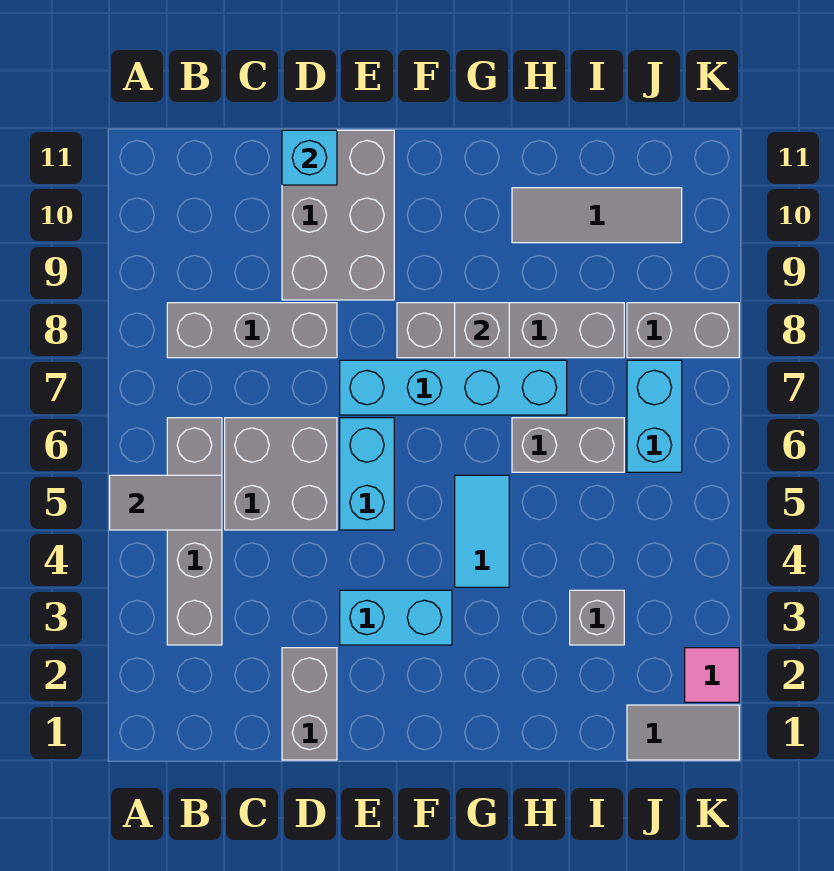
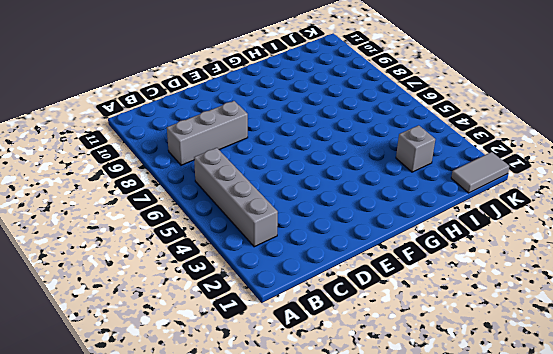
none -> grey 2x2 brick [225,418,337,530]
none -> grey 1x2 brick [282,648,337,760]
none -> grey 2x3 brick [282,130,394,300]

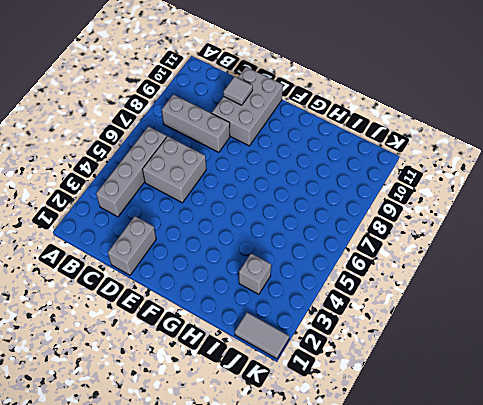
grey 1x1 tile [223,77,253,105] -> none
none -> cyan 1x2 brick [340,590,452,645]
none -> cyan 1x2 brick [340,418,394,530]
none -> cyan 1x4 brick [340,360,567,415]

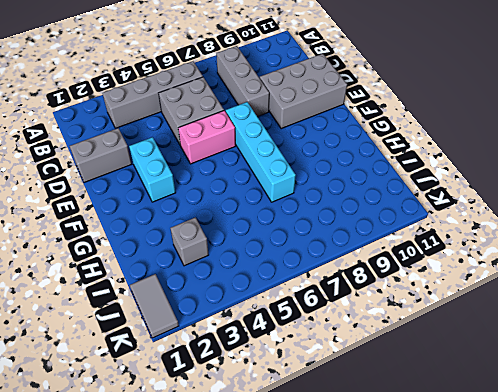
pink 1x2 brick [178,111,236,164] -> cyan 1x2 brick [340,418,394,530]
none -> grey 1x4 brick [397,303,624,358]
none -> cyan 1x2 tile [455,475,509,587]
none -> grey 1x2 brick [512,418,624,472]

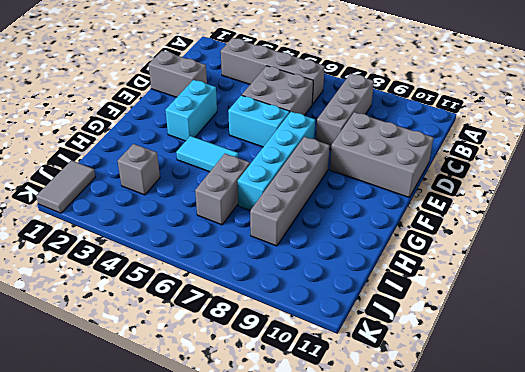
none -> grey 1x3 tile [512,188,682,243]
none -> cyan 1x2 brick [627,360,682,472]
none -> grey 1x2 brick [627,303,739,358]

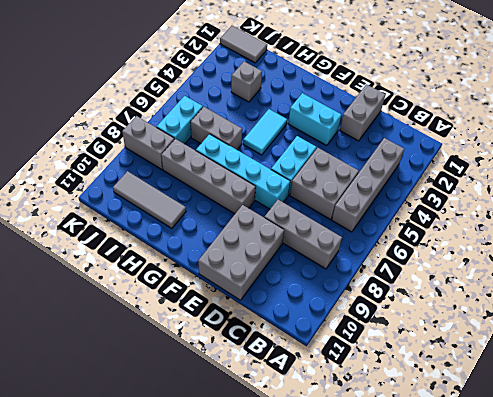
none -> pink 1x1 tile [685,648,739,702]
none -> grey 1x2 tile [110,475,222,530]
none -> cyan 1x1 brick [282,130,337,185]

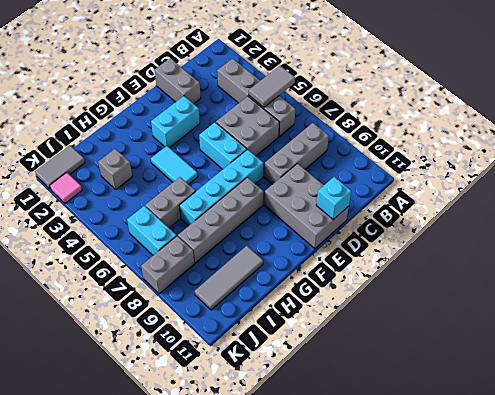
none -> grey 1x1 brick [455,303,509,358]

